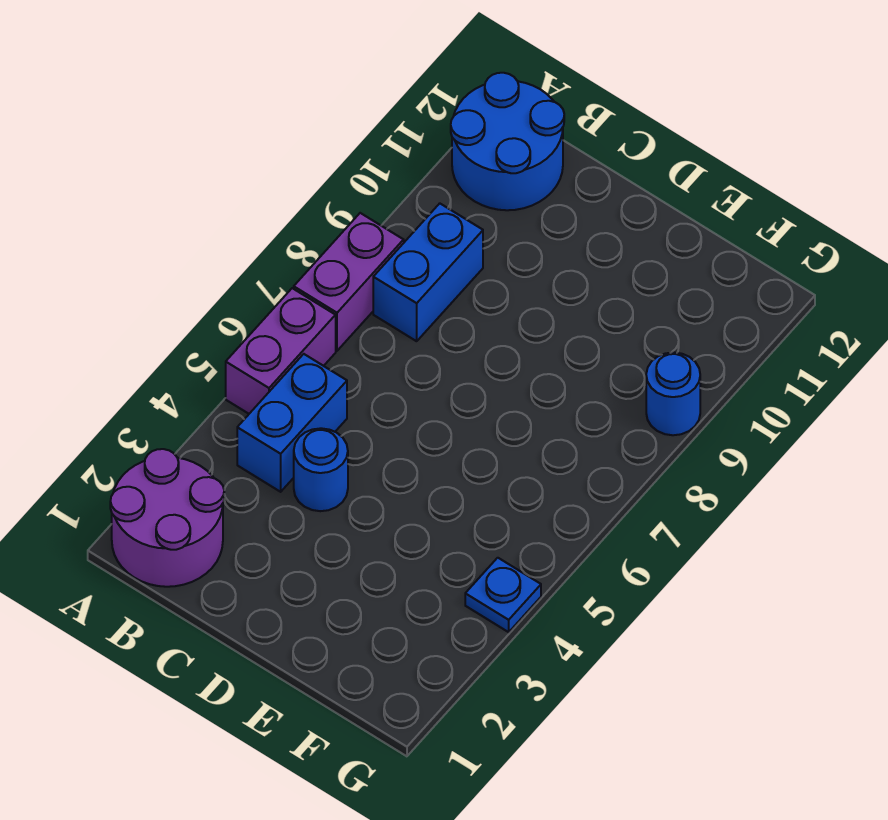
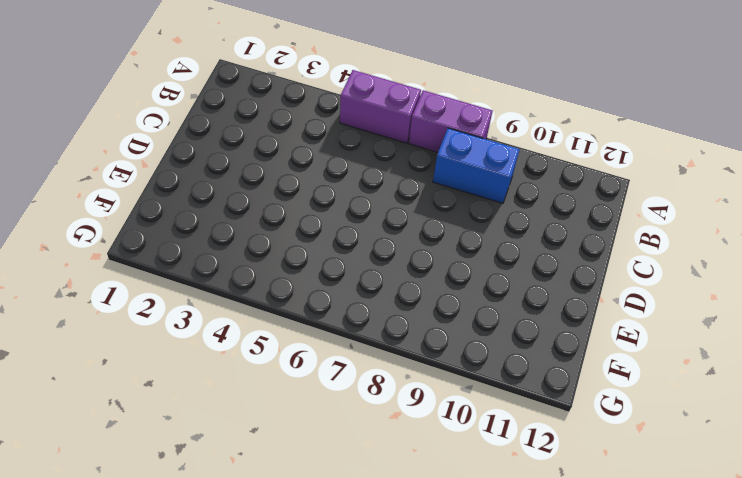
none -> purple 2x2 round brick [110,449,224,587]
none -> blue 2x2 round brick [451,73,564,210]

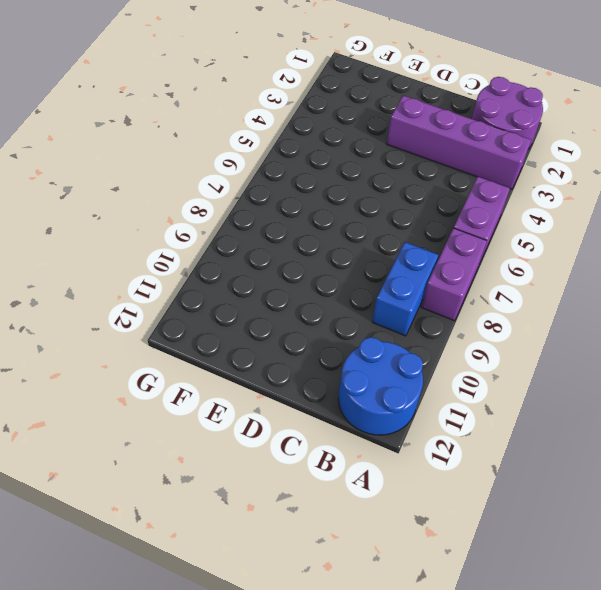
purple 1x4 brick [387,96,531,189] -> none
none -> blue 1x2 brick [237,354,347,492]
none -> blue 1x1 round brick [294,428,348,511]

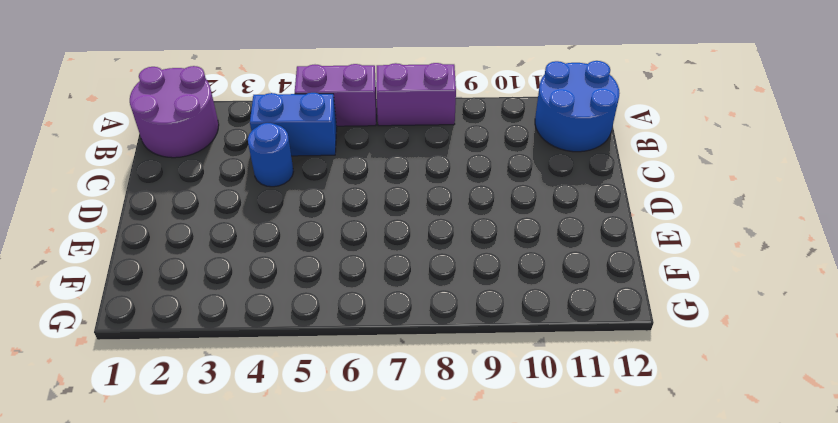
none -> blue 1x2 brick [373,203,483,341]
none -> blue 1x1 plate [465,558,541,632]

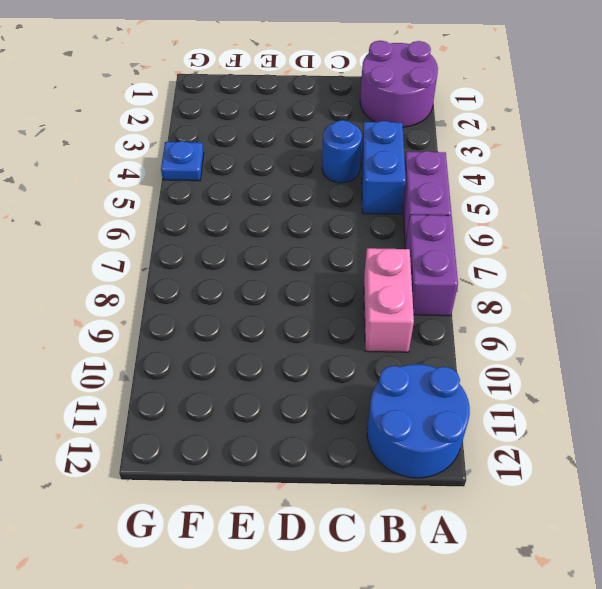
pink 1x2 brick [364,248,414,352] -> blue 1x2 brick [373,203,483,341]
none -> blue 1x1 round brick [646,352,700,435]

